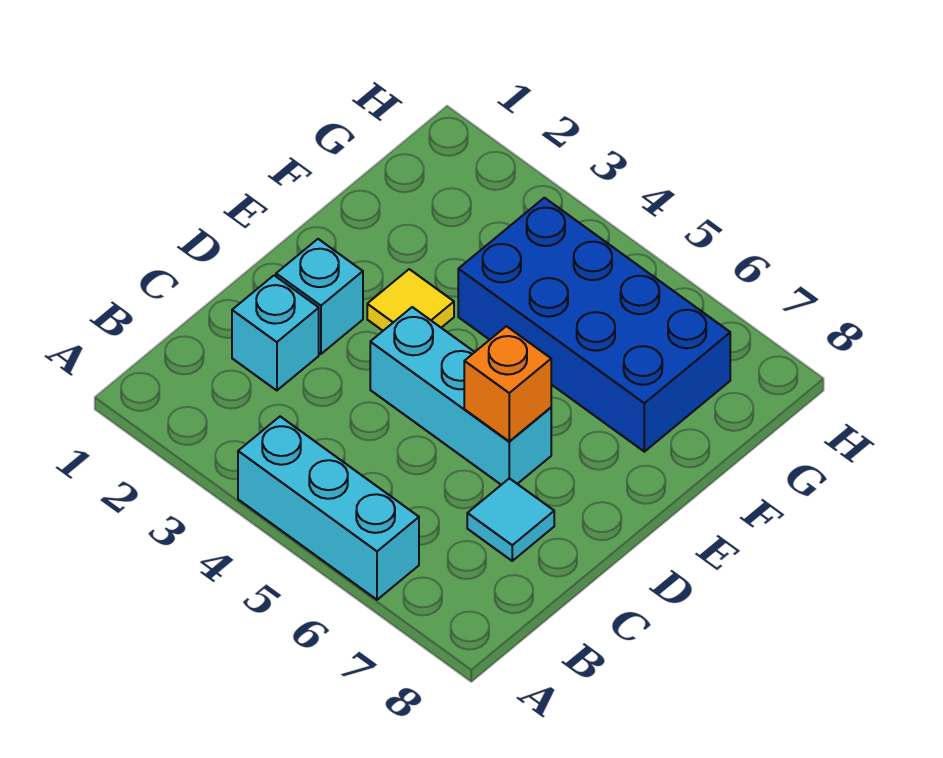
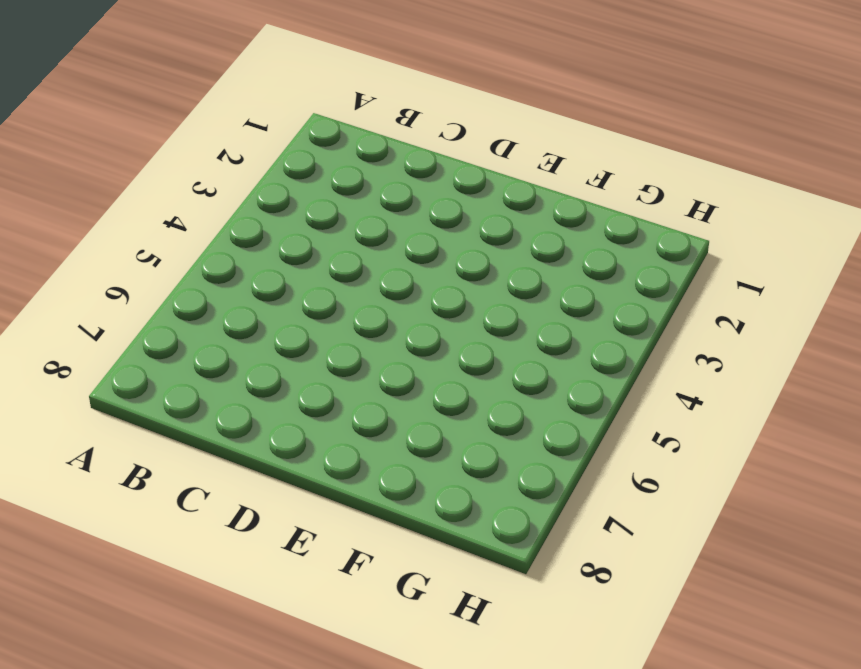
none -> cyan 1x3 brick [238,417,419,600]
none -> cyan 1x1 brick [232,275,319,390]

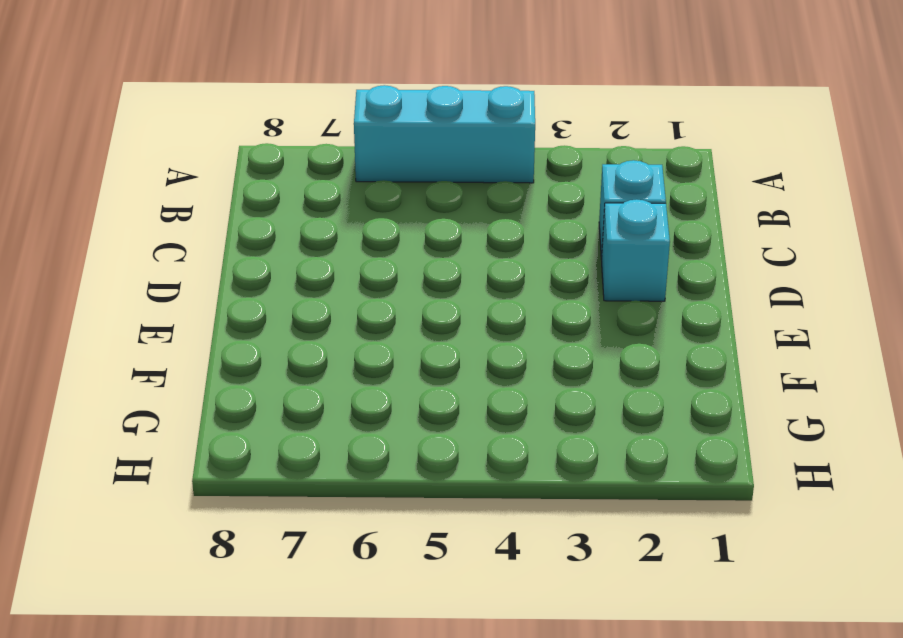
none -> cyan 1x1 tile [467,478,554,561]
none -> cyan 1x3 brick [370,307,551,485]

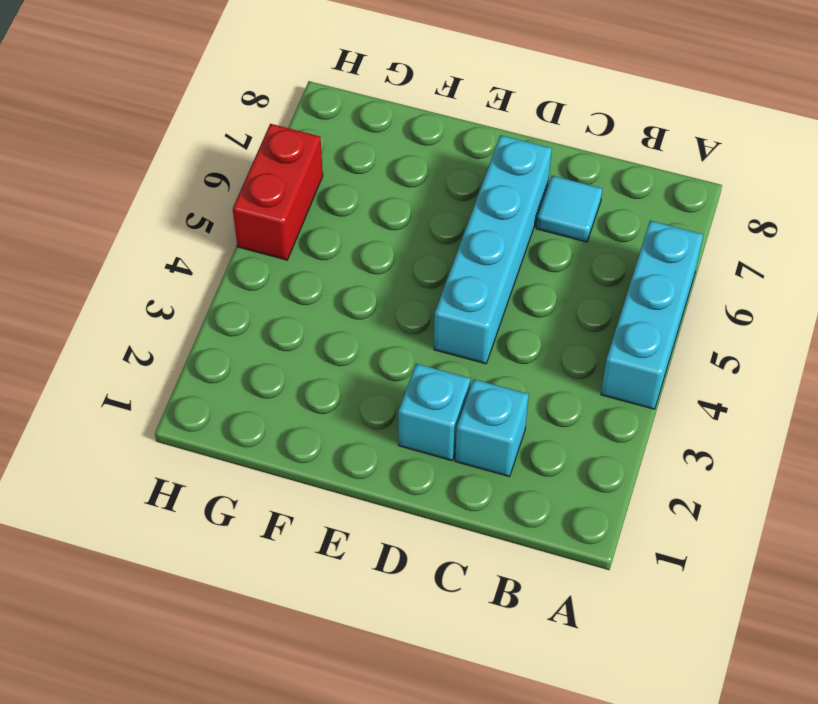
cyan 1x4 brick [434,135,552,364] -> cyan 1x3 brick [370,307,551,485]
red 1x2 brick [233,124,323,260] -> none
none -> yellow 1x1 tile [367,269,454,331]
none -> blue 2x4 brick [458,198,730,452]

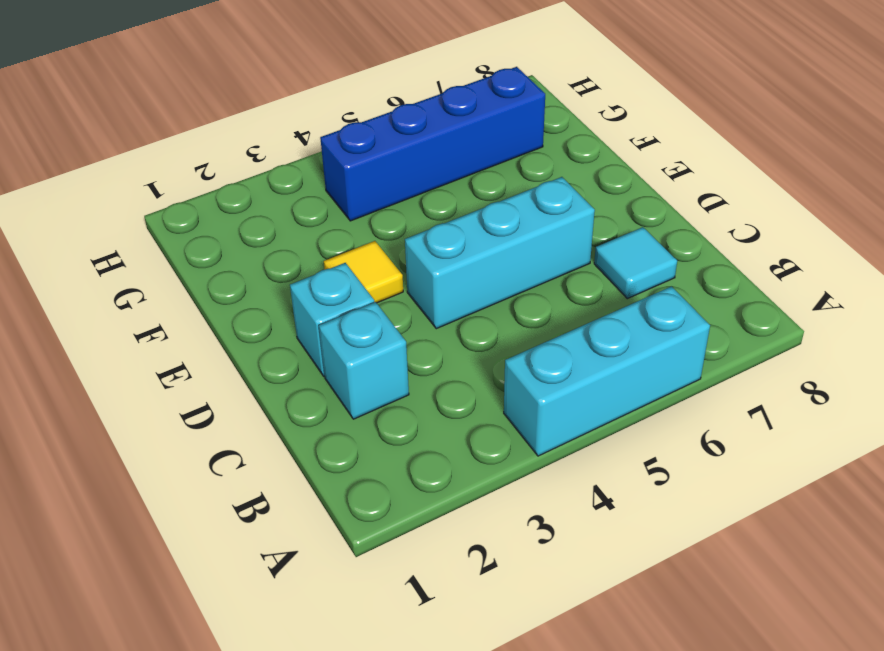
blue 1x4 brick [320,67,545,221] -> blue 2x4 brick [458,198,730,452]
none -> orange 1x1 brick [464,326,551,442]

